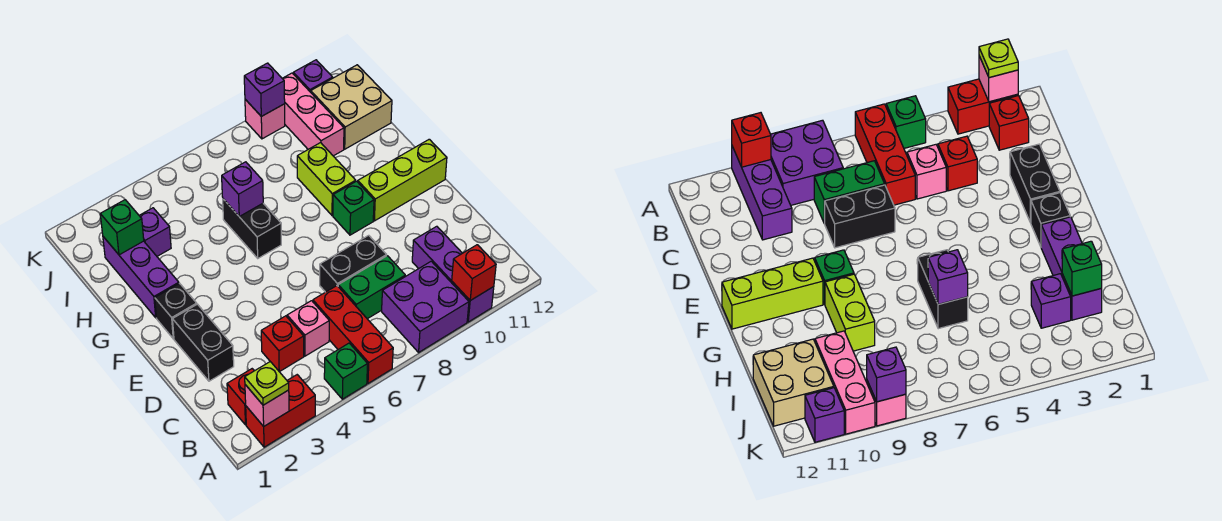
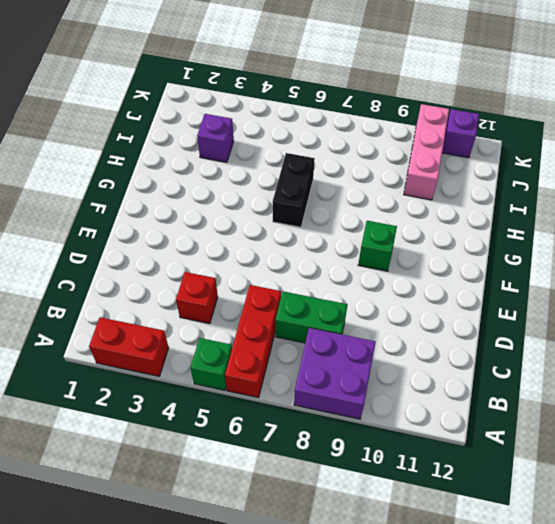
none -> purple 1x3 brick [412,226,494,322]
none -> red 1x1 brick [227,369,254,425]
none -> pink 1x1 brick [287,301,329,356]

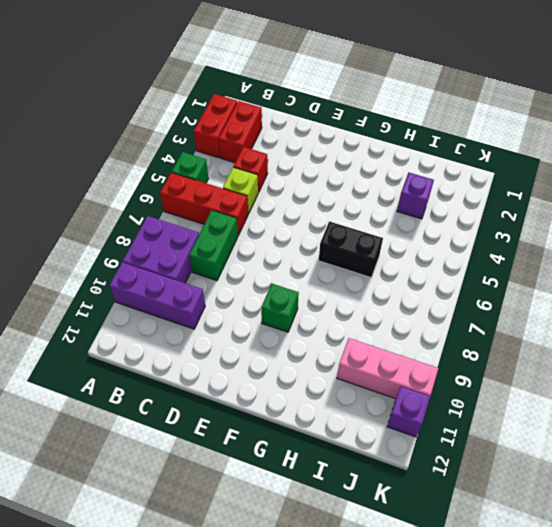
red 1x2 brick [219,101,262,162] -> red 1x1 brick [227,369,254,425]
lime 1x1 brick [223,167,258,213] -> pink 1x1 brick [287,301,329,356]
none -> black 1x2 brick [173,304,234,381]
none -> black 1x2 brick [320,235,386,292]
none -> black 1x1 brick [155,283,197,339]

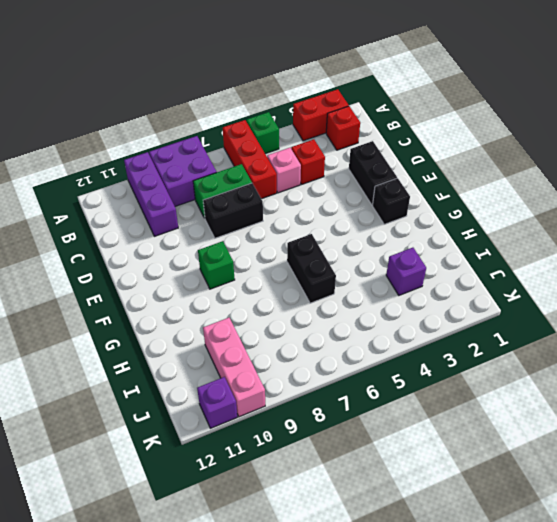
none -> lime 1x3 brick [358,139,447,221]
none -> purple 1x3 brick [103,237,179,318]
none -> lime 1x2 brick [297,143,356,215]

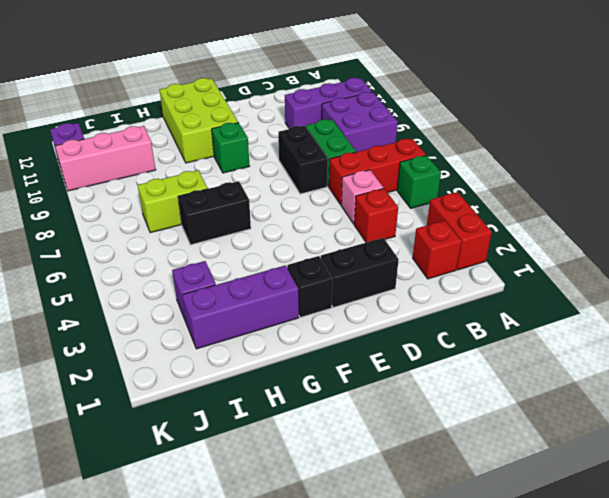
lime 2x3 brick [160,78,238,163] -> lime 1x3 brick [358,139,447,221]
lime 1x2 brick [138,170,208,233] -> lime 1x2 brick moved to [297,143,356,215]
none -> tan 2x2 brick [311,65,392,149]
none -> pink 1x1 brick [245,99,285,139]
none -> pink 1x1 brick [245,385,289,426]

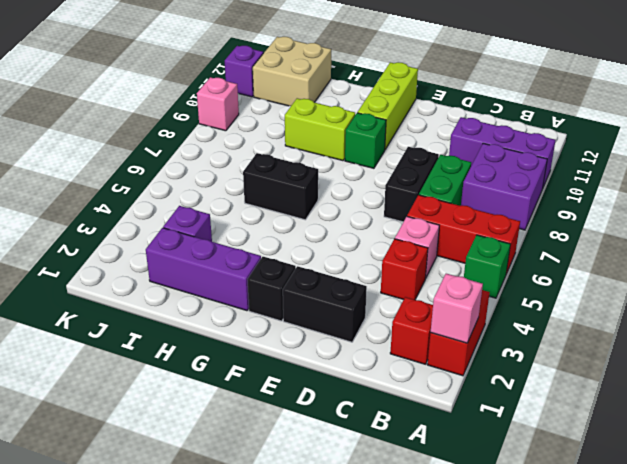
none -> pink 1x3 brick [282,73,344,156]
none -> red 1x1 brick [452,245,496,301]
none -> purple 1x1 brick [222,162,263,217]

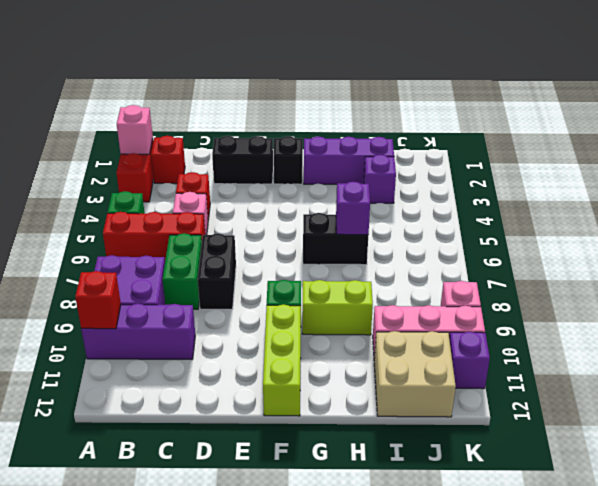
none -> green 1x1 brick [100,200,144,255]
none -> purple 1x1 brick [244,63,285,116]
none -> lime 1x1 plate [245,362,289,405]

